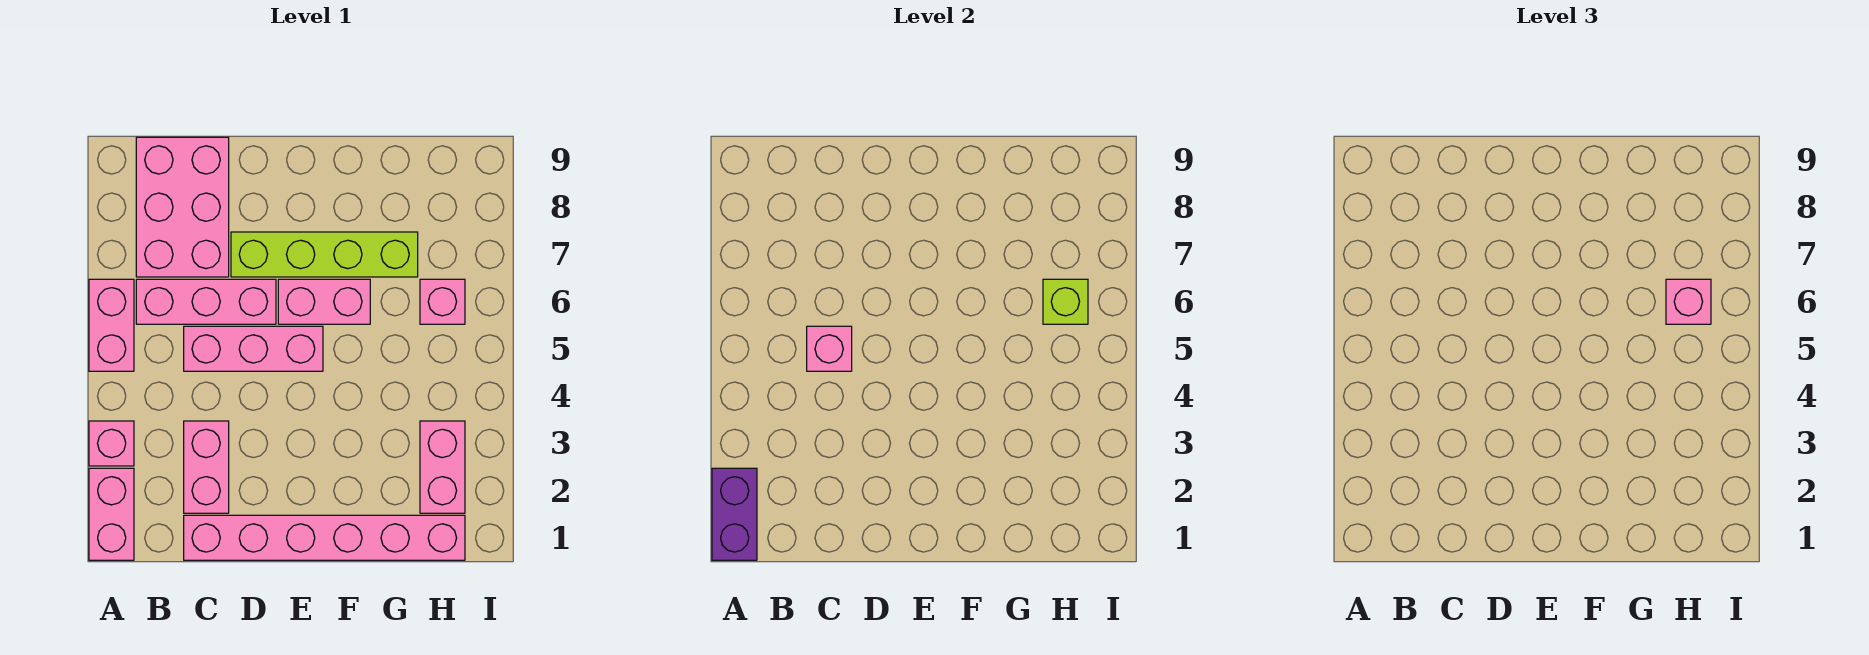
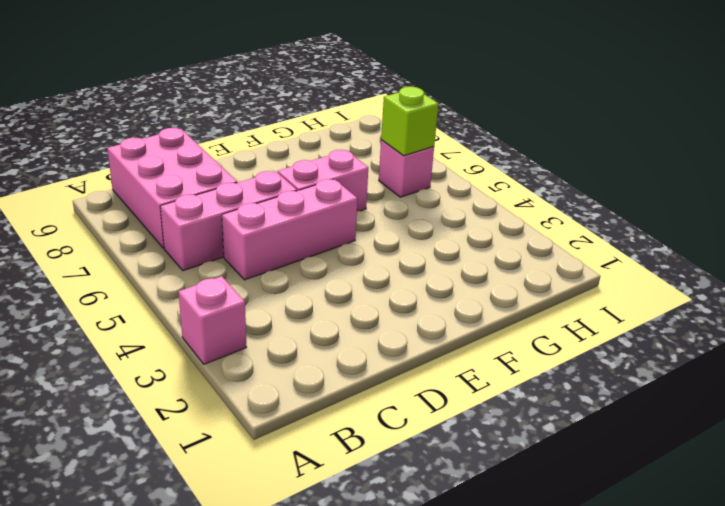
none -> pink 1x2 brick [89,468,134,560]
none -> pink 1x2 brick [89,279,134,371]
none -> pink 1x6 brick [184,515,465,560]

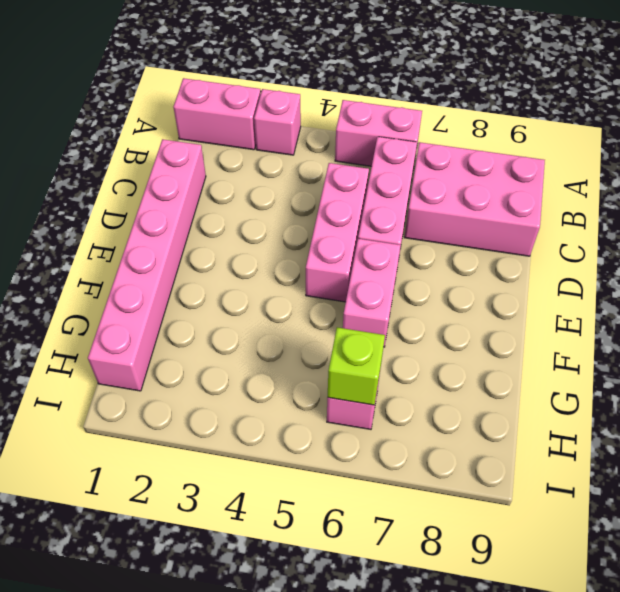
none -> pink 1x2 brick [184,421,229,513]
none -> lime 1x4 brick [231,232,418,277]
none -> pink 1x2 brick [420,421,465,513]

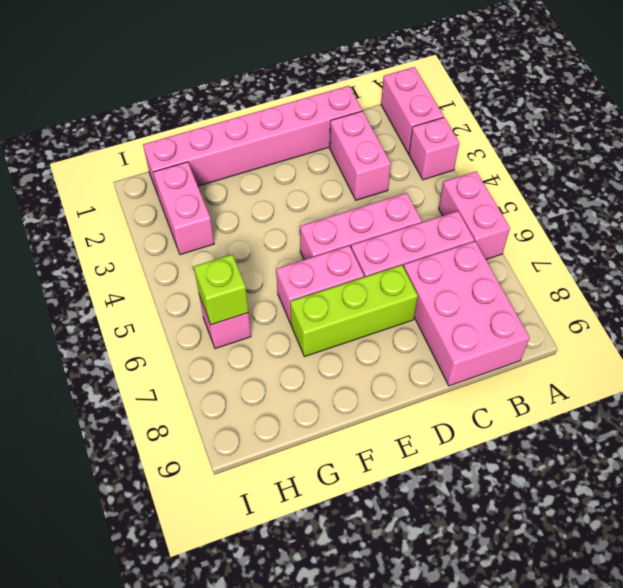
lime 1x3 brick [290,265,418,357] -> lime 1x4 brick [231,232,418,277]
none -> purple 1x2 brick [712,468,757,560]
none -> pink 1x1 brick [807,326,852,371]
none -> pink 1x1 brick [1666,279,1711,324]

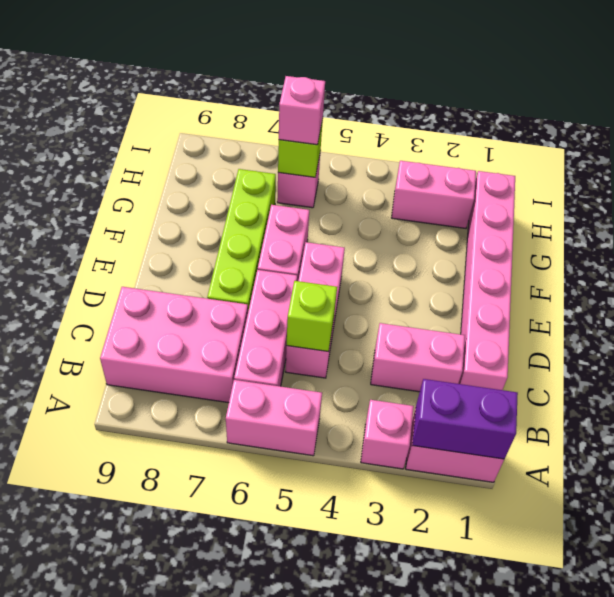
lime 1x1 brick [287,281,337,352] -> pink 1x1 brick [807,326,852,371]

